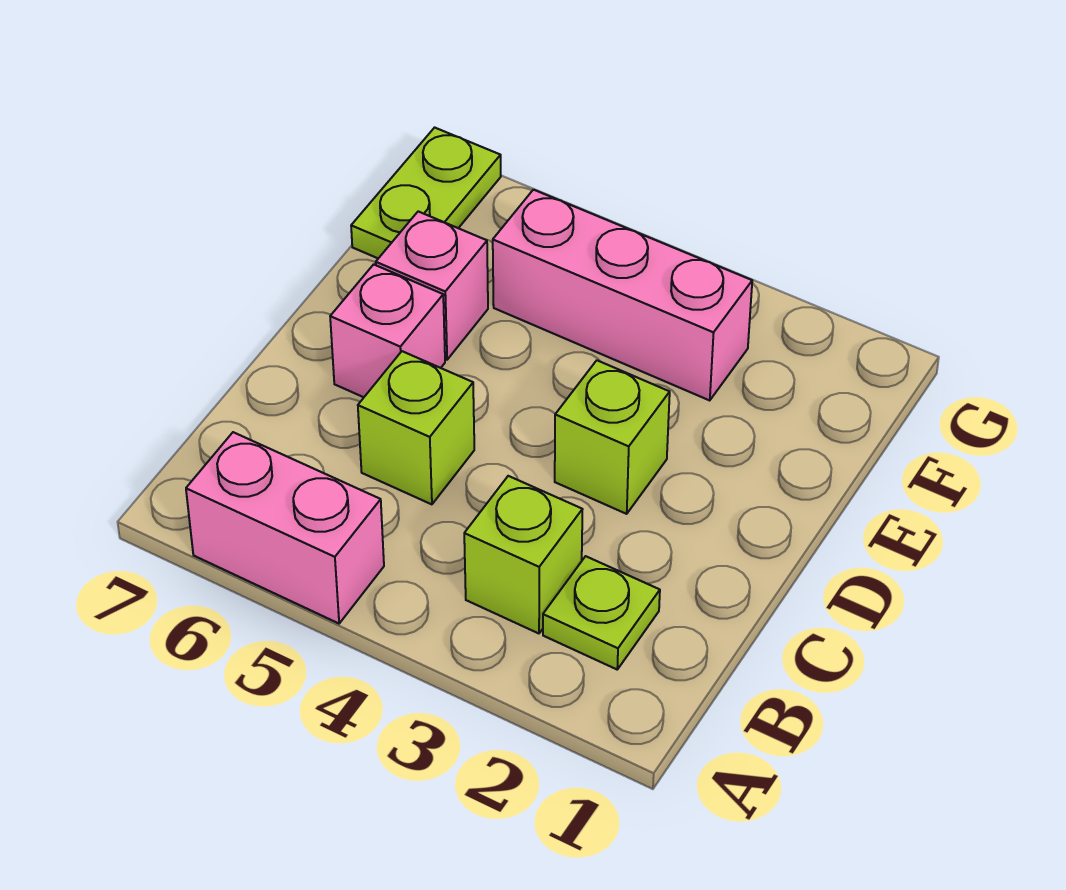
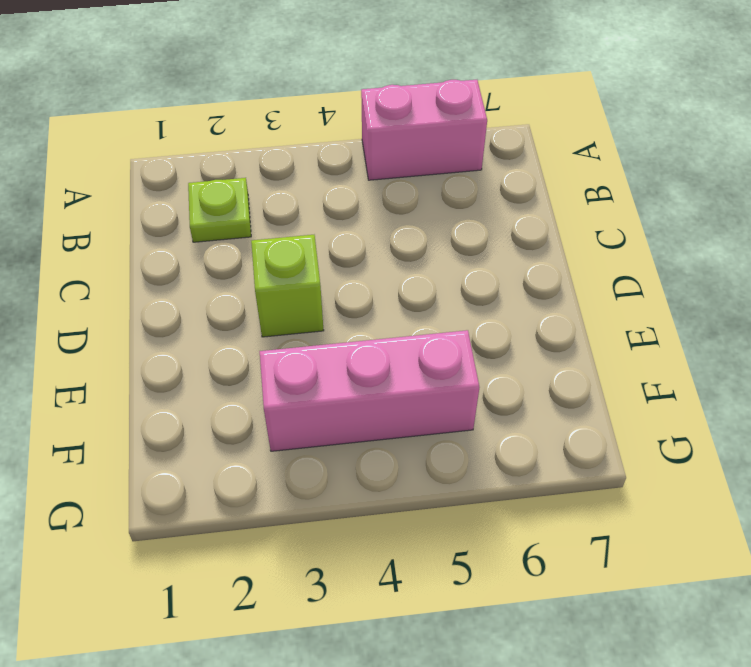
none -> lime 1x1 brick [464,476,583,633]
none -> lime 1x1 brick [358,351,474,504]

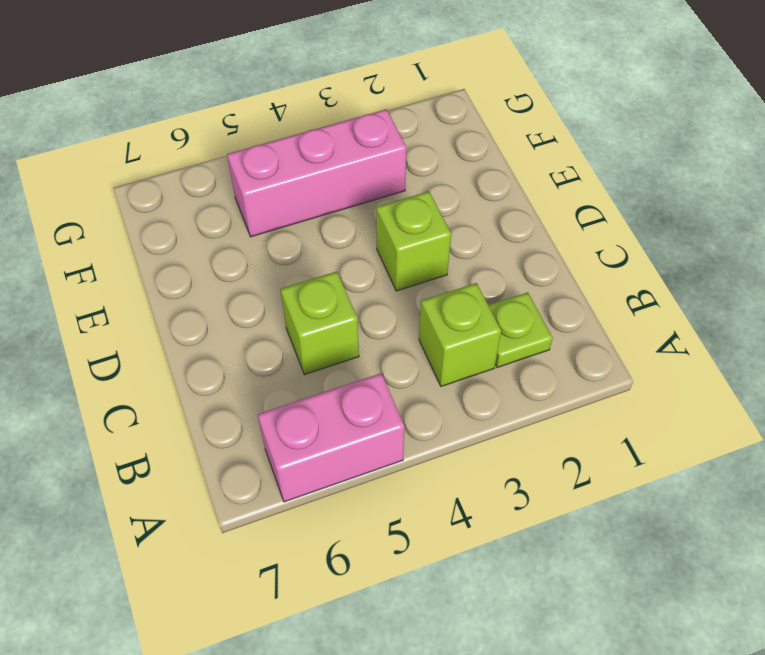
none -> pink 1x1 brick [330,264,445,397]
none -> pink 1x1 brick [376,211,488,360]

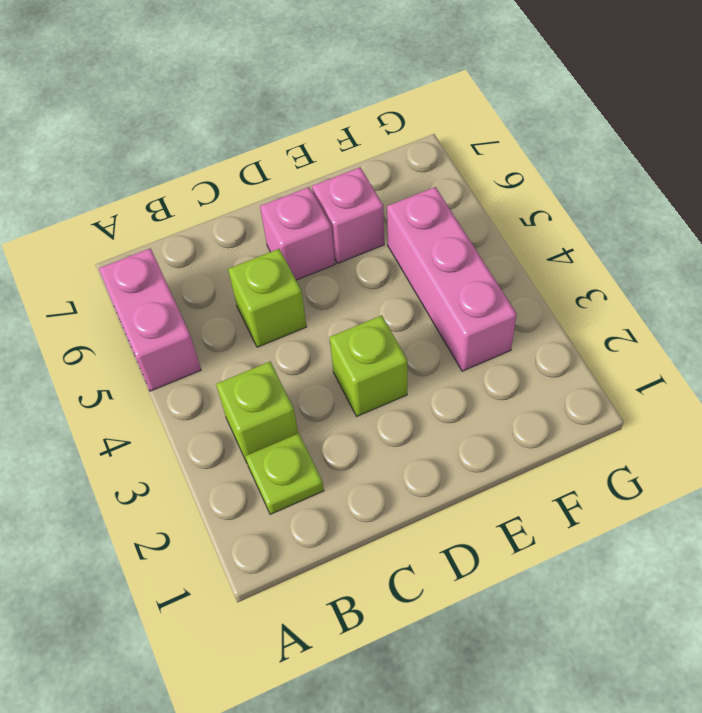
none -> lime 1x2 plate [351,128,501,258]

